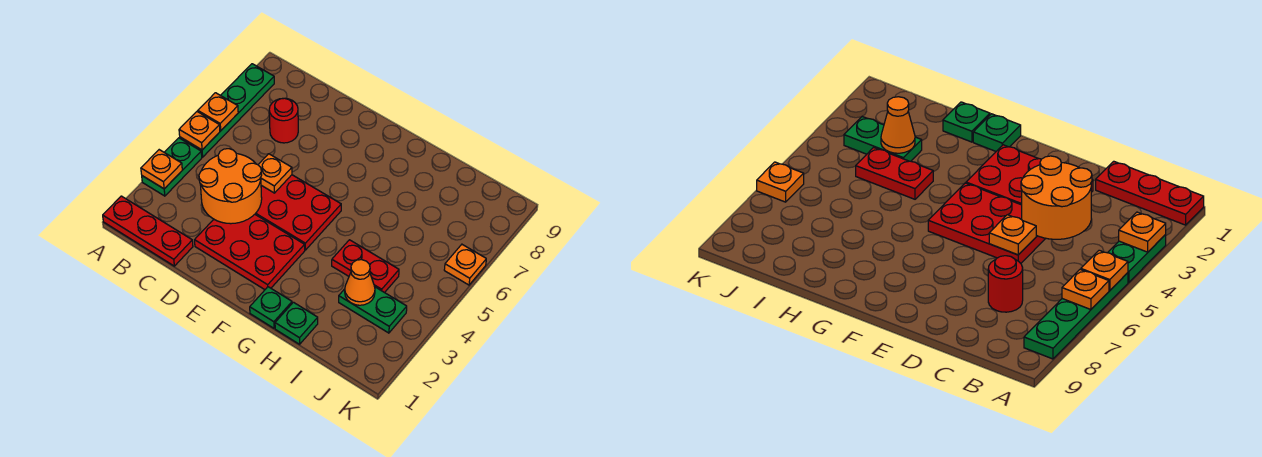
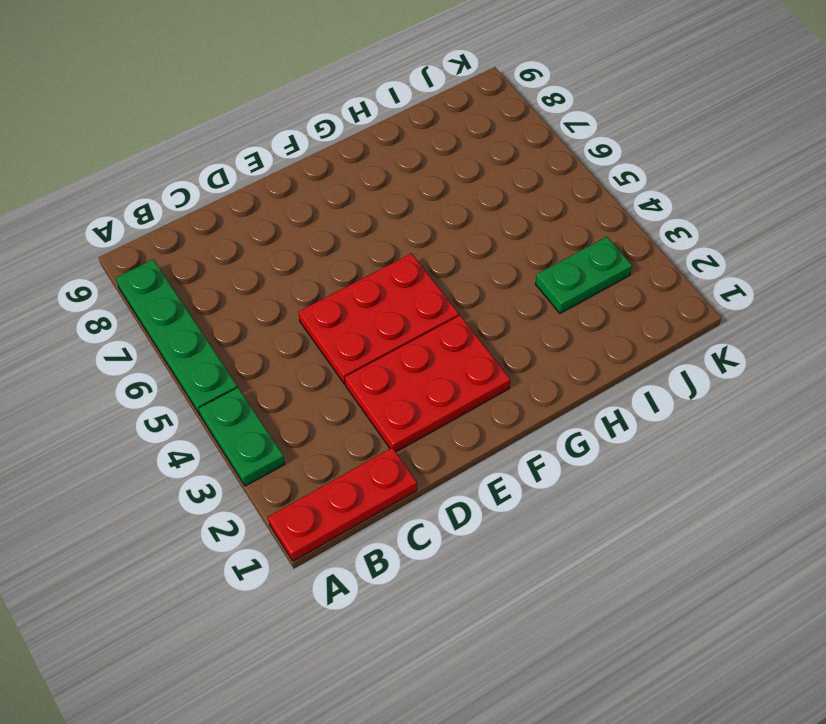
none -> red 1x1 round brick [269,98,298,143]
none -> green 1x1 plate [250,287,292,328]
none -> green 1x1 plate [275,302,318,344]

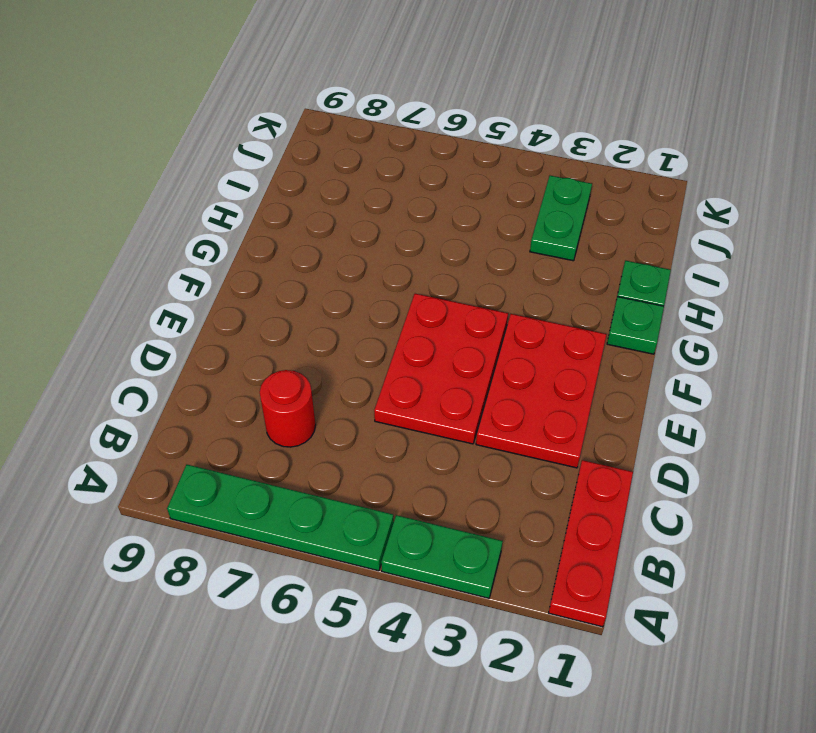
none -> red 1x2 plate [332,240,399,293]
none -> orange 1x1 plate [444,244,486,285]
none -> orange 1x1 plate [141,150,182,189]

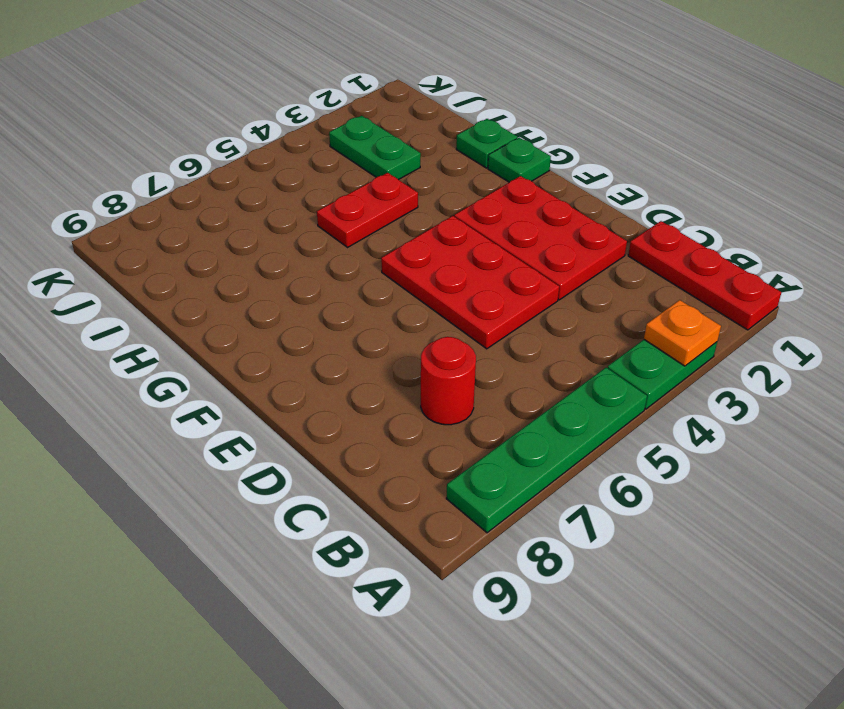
red 1x2 plate [317,173,418,247] -> red 1x2 plate turned to [332,240,399,293]
none -> orange 1x1 plate [444,244,486,285]
none -> orange 1x1 plate [179,112,220,150]
none -> orange 1x1 plate [198,93,238,131]

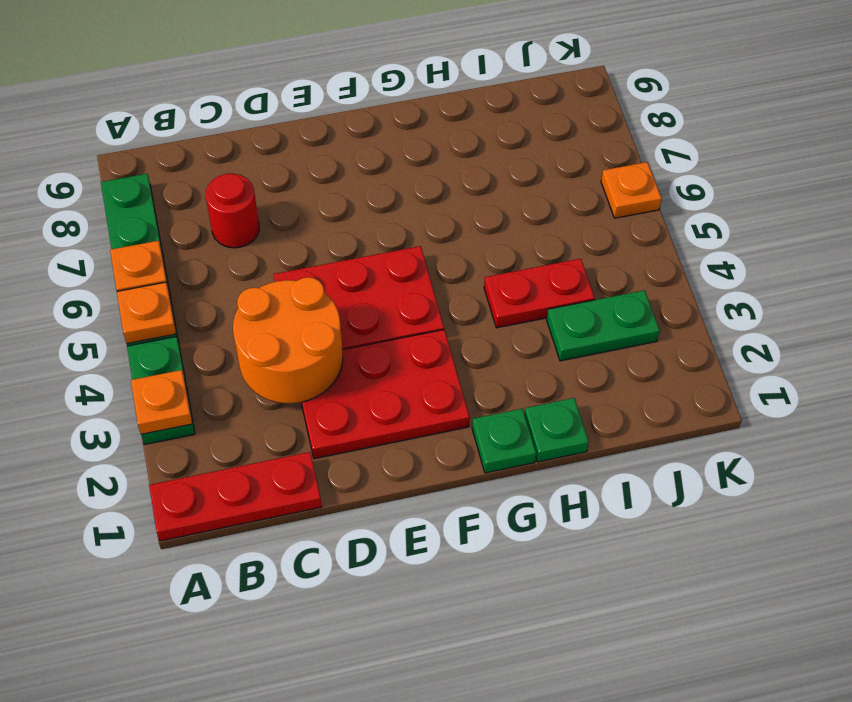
none -> orange 1x1 plate [258,154,292,193]
none -> orange 1x1 cone [345,260,375,305]

